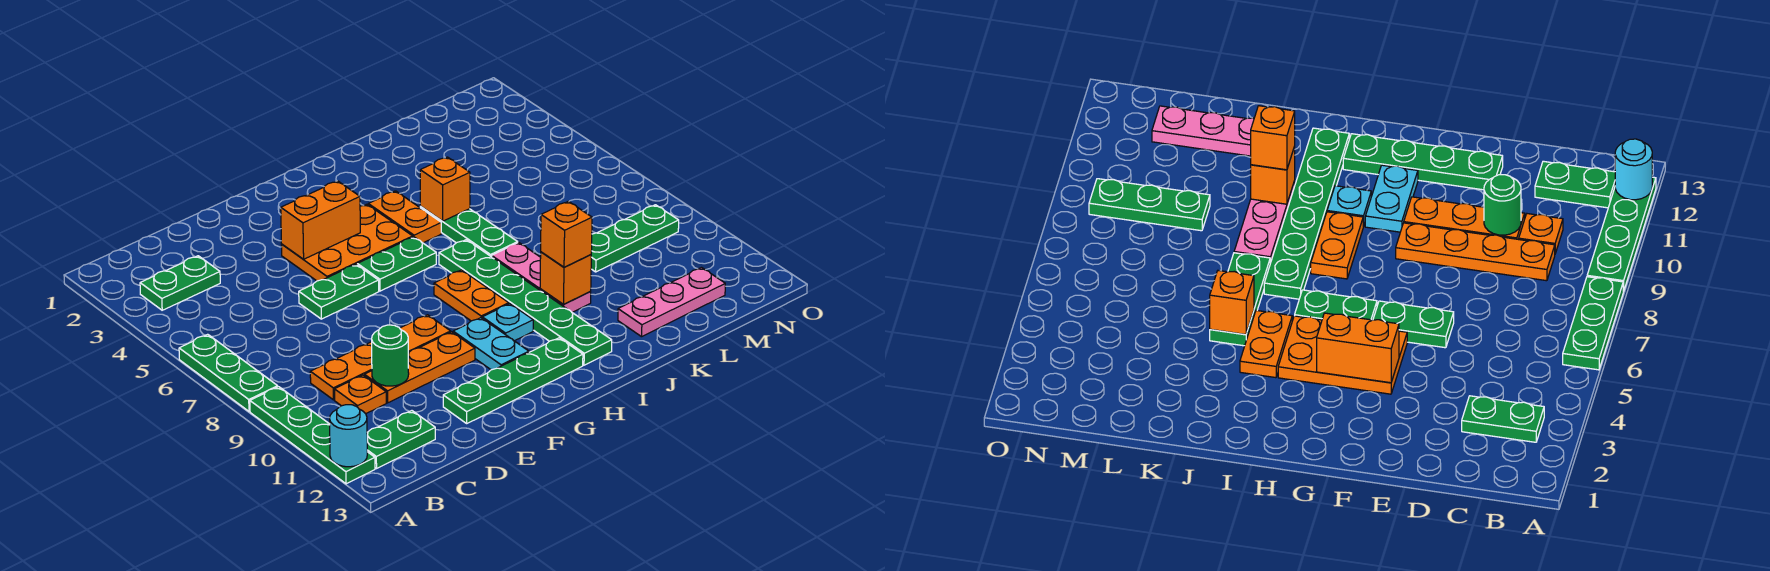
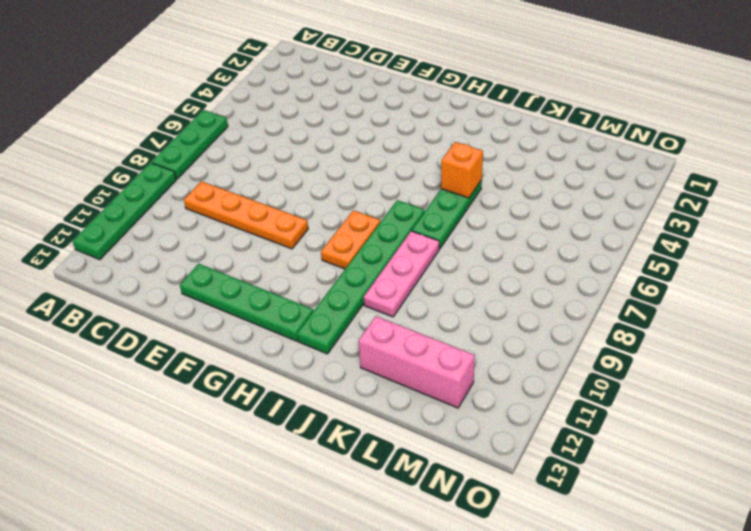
pink 1x3 brick [359,316,475,408] -> pink 1x3 plate [618,268,725,337]
none -> green 1x2 plate [140,256,220,310]
none -> green 1x2 plate [367,411,435,468]
none -> orange 1x1 plate [334,375,386,414]

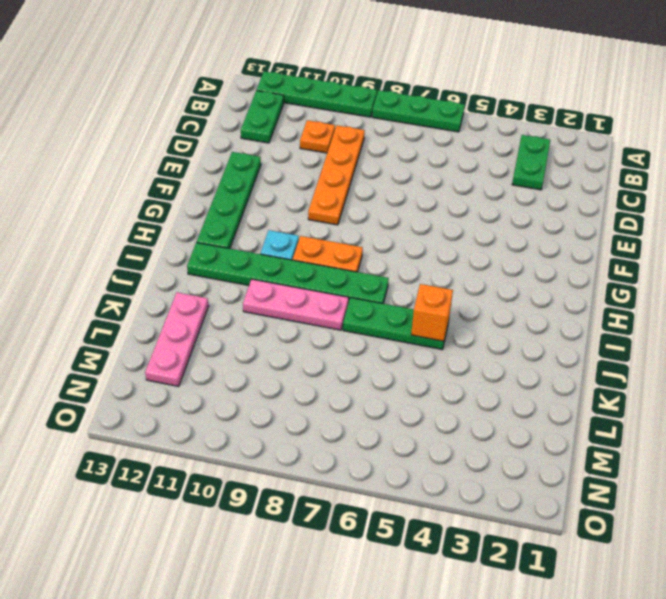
none -> orange 1x3 plate [364,332,475,403]
none -> green 1x2 plate [299,264,379,319]
none -> orange 2x3 plate [281,204,413,281]

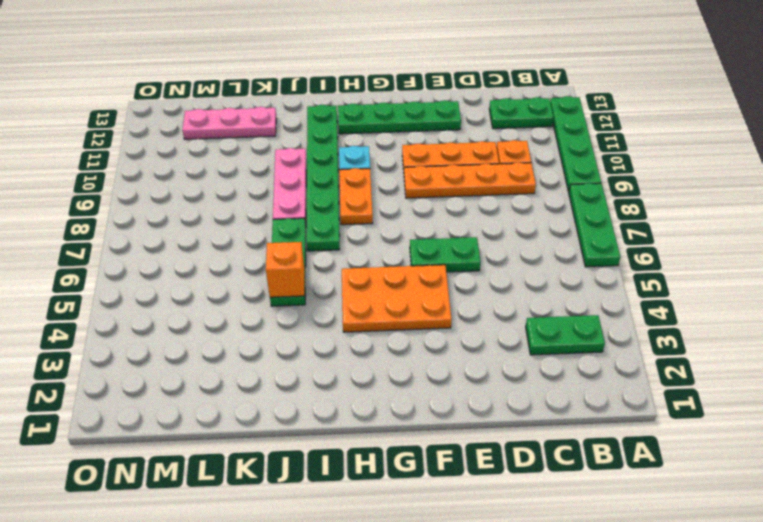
none -> green 1x2 plate [357,237,436,291]
none -> cyan 1x2 plate [453,318,529,370]
none -> orange 1x2 plate [368,191,441,243]

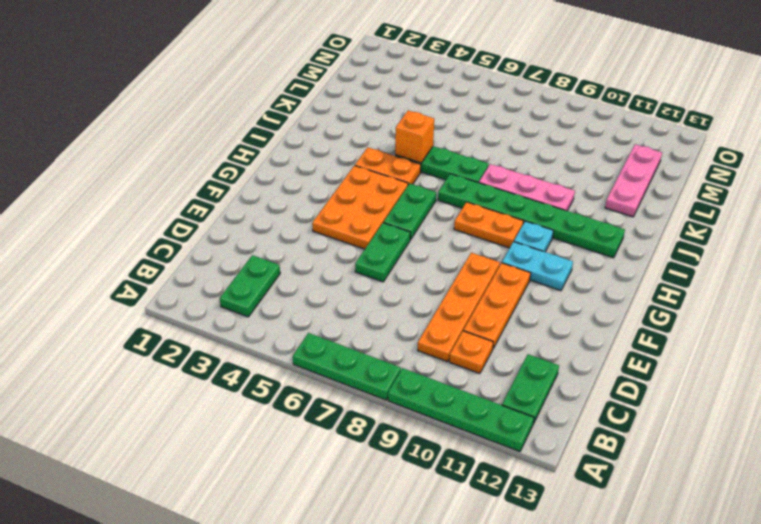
none -> green 1x4 plate [443,338,583,423]
none -> green 1x3 plate [591,205,679,272]
none -> cyan 1x1 round brick [330,405,367,467]

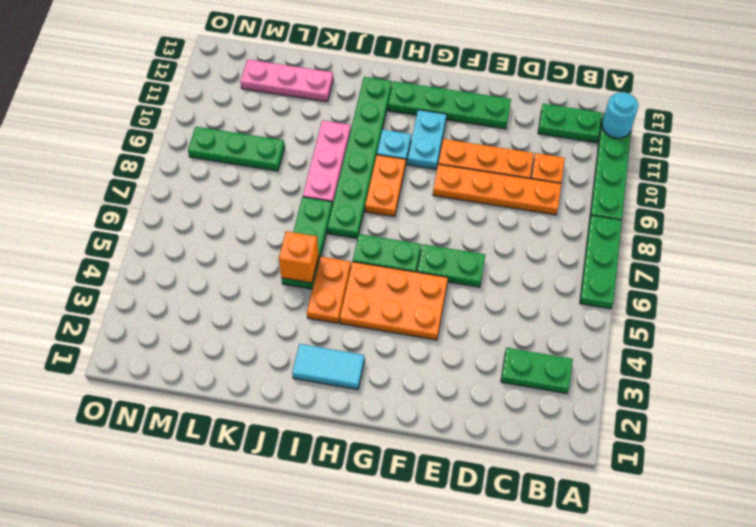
cyan 1x2 tile [292,344,365,390] -> none
none -> green 1x1 round brick [372,325,409,386]
none -> orange 1x2 brick [281,181,360,259]
none -> orange 1x1 brick [540,252,591,305]

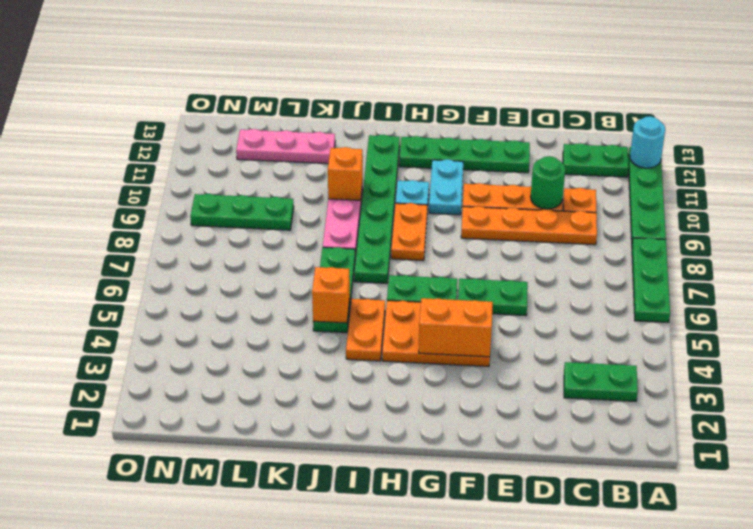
none -> orange 1x1 brick [541,201,592,267]

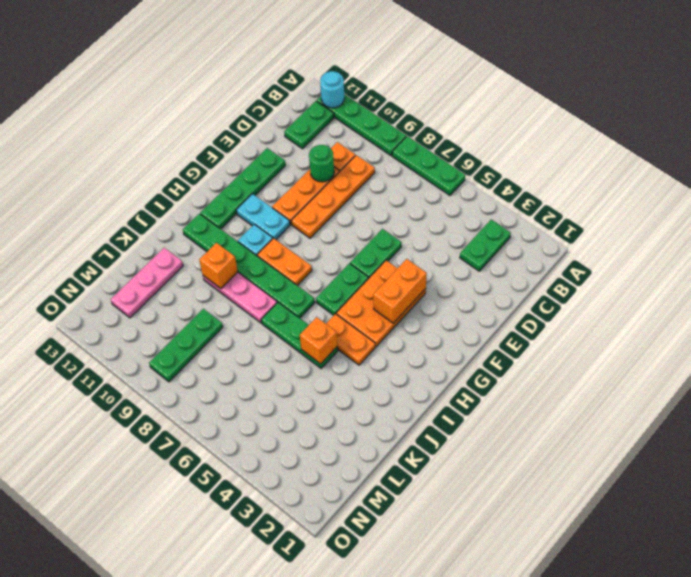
none -> orange 1x1 brick [541,201,592,267]

